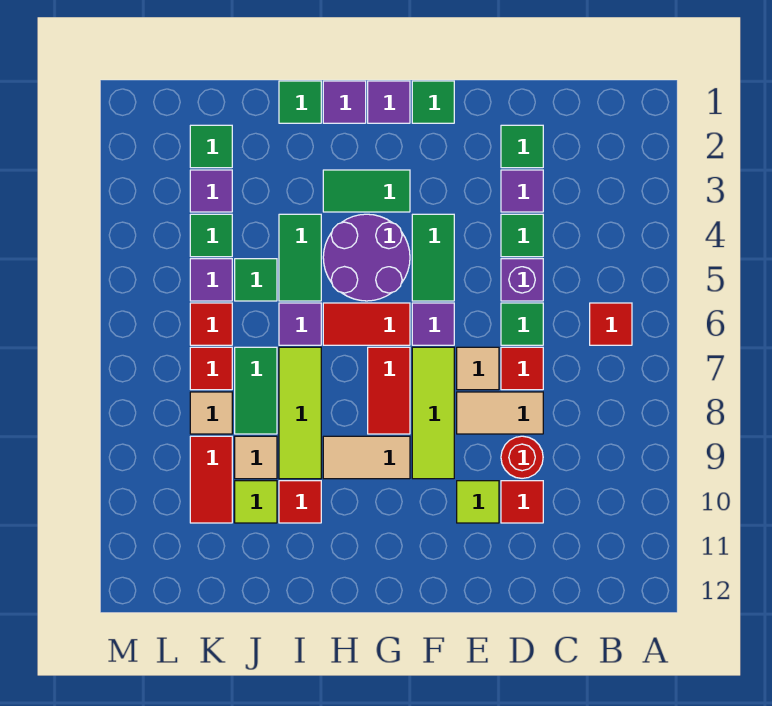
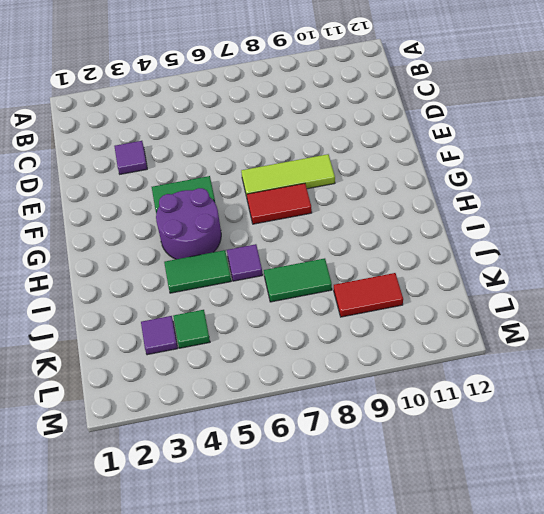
none -> red 1x1 tile [590,303,632,345]
none -> green 1x1 tile [501,125,543,168]
none -> green 1x1 tile [501,214,543,257]
none -> purple 1x1 brick [501,259,543,301]

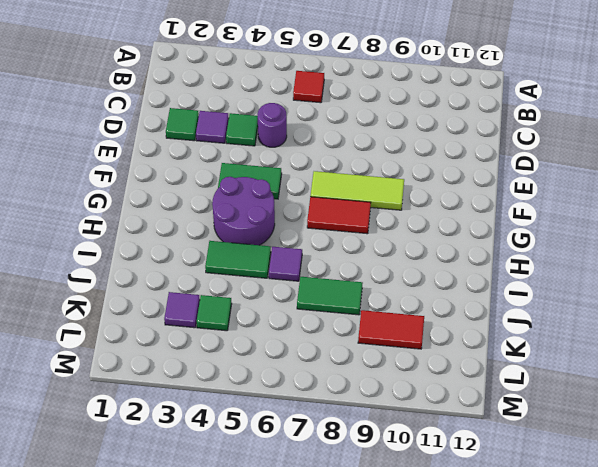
purple 1x1 round brick [257,103,287,147] -> purple 1x1 brick [501,259,543,301]
none -> green 1x1 tile [501,303,543,345]
none -> red 1x1 tile [501,347,543,390]
none -> tan 1x2 tile [457,392,543,434]
none -> red 1x1 round brick [501,436,543,478]

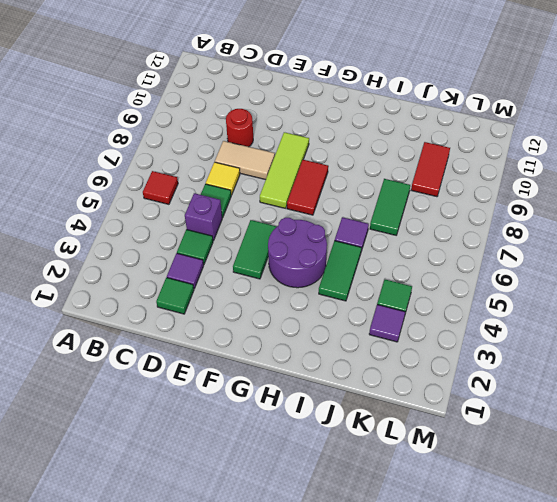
yellow 1x1 tile [206,162,240,195] -> red 1x1 tile [501,347,543,390]
none -> red 1x1 tile [501,481,543,523]
none -> tan 1x1 tile [457,347,499,390]
none -> lime 1x1 tile [457,481,499,523]
none -> green 1x1 tile [412,81,454,123]

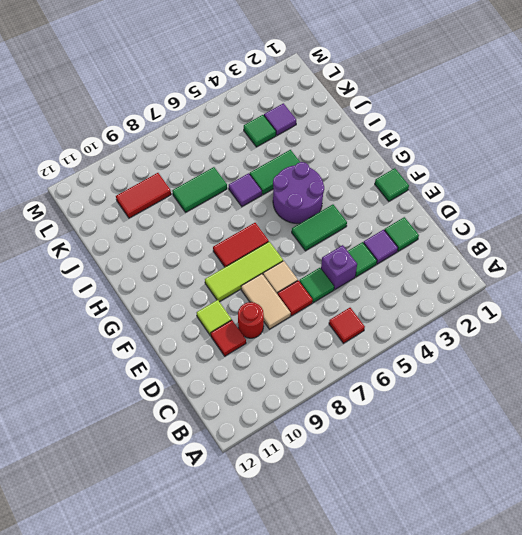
none -> purple 1x1 tile [412,303,454,345]
none -> purple 1x1 tile [368,81,410,123]
none -> green 1x2 tile [323,170,410,212]
none -> red 1x2 tile [323,303,410,345]

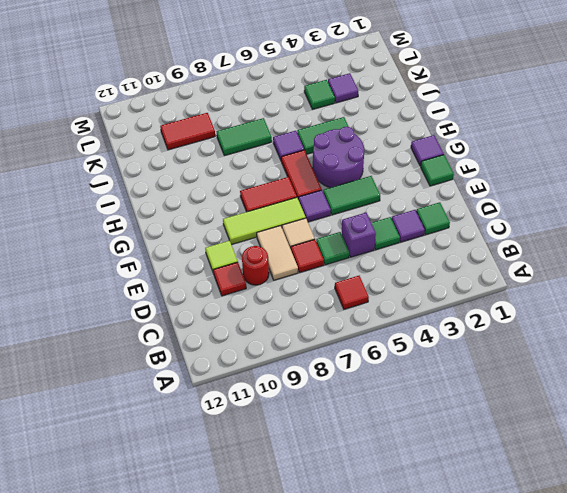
none -> green 1x2 tile [323,170,410,212]
none -> tan 1x2 tile [323,436,410,479]
none -> purple 1x1 tile [323,81,366,123]
none -> green 1x1 tile [279,81,321,123]

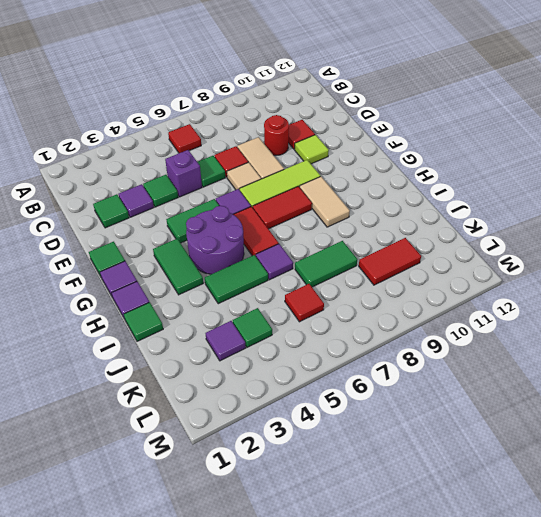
none -> lime 1x3 tile [279,347,321,479]
none -> red 1x1 tile [279,481,321,523]
none -> green 1x1 tile [235,259,277,301]
none -> tan 1x1 tile [235,436,277,479]

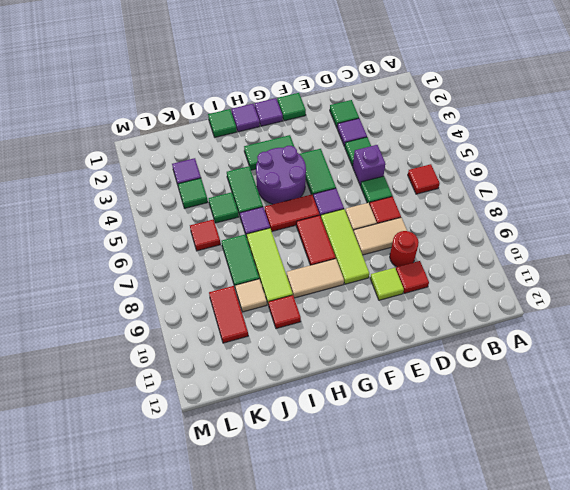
none -> lime 1x1 tile [235,481,277,523]
none -> green 1x1 tile [190,125,232,168]
none -> purple 1x1 tile [190,259,232,301]
none -> red 1x1 tile [190,347,232,390]

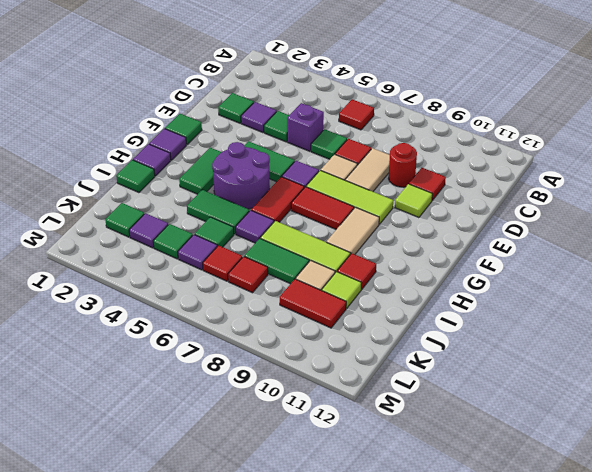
none -> tan 1x1 tile [190,392,232,434]

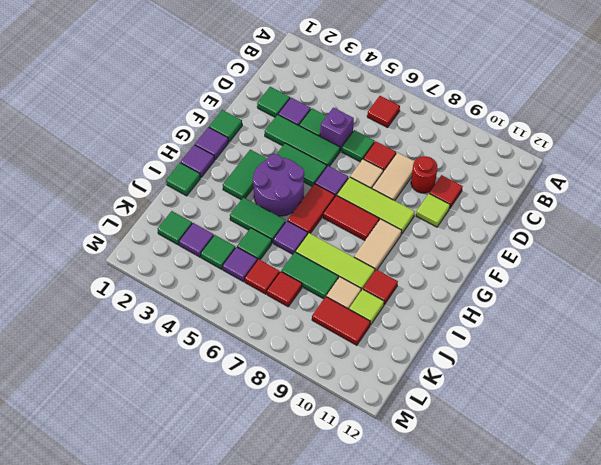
green 1x3 tile [265,115,340,166] -> none
none -> tan 1x1 tile [190,392,232,434]

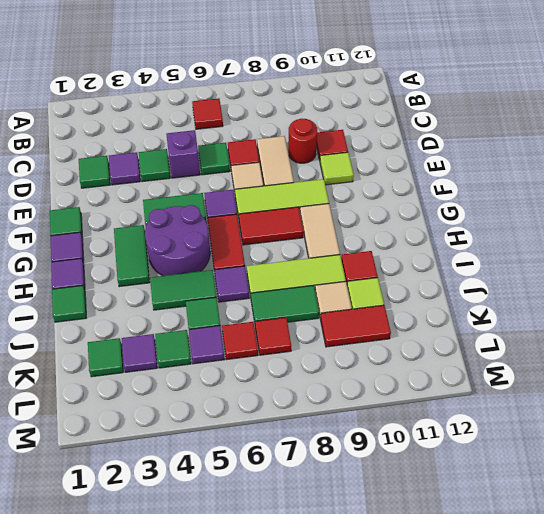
none -> tan 1x1 tile [190,392,232,434]

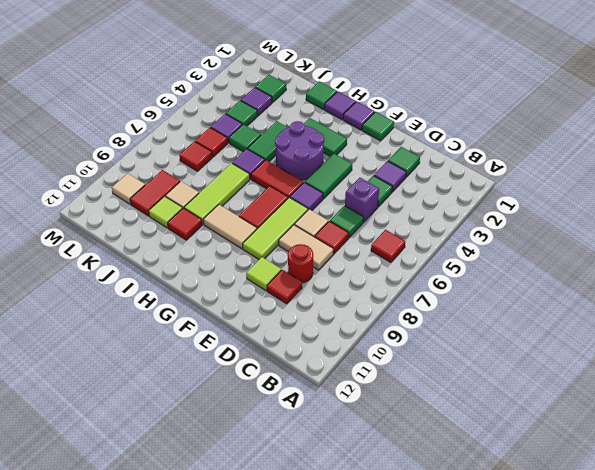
tan 1x1 tile [112,173,145,204] -> tan 1x1 tile moved to [190,392,232,434]
none -> green 1x2 tile [235,347,277,434]

